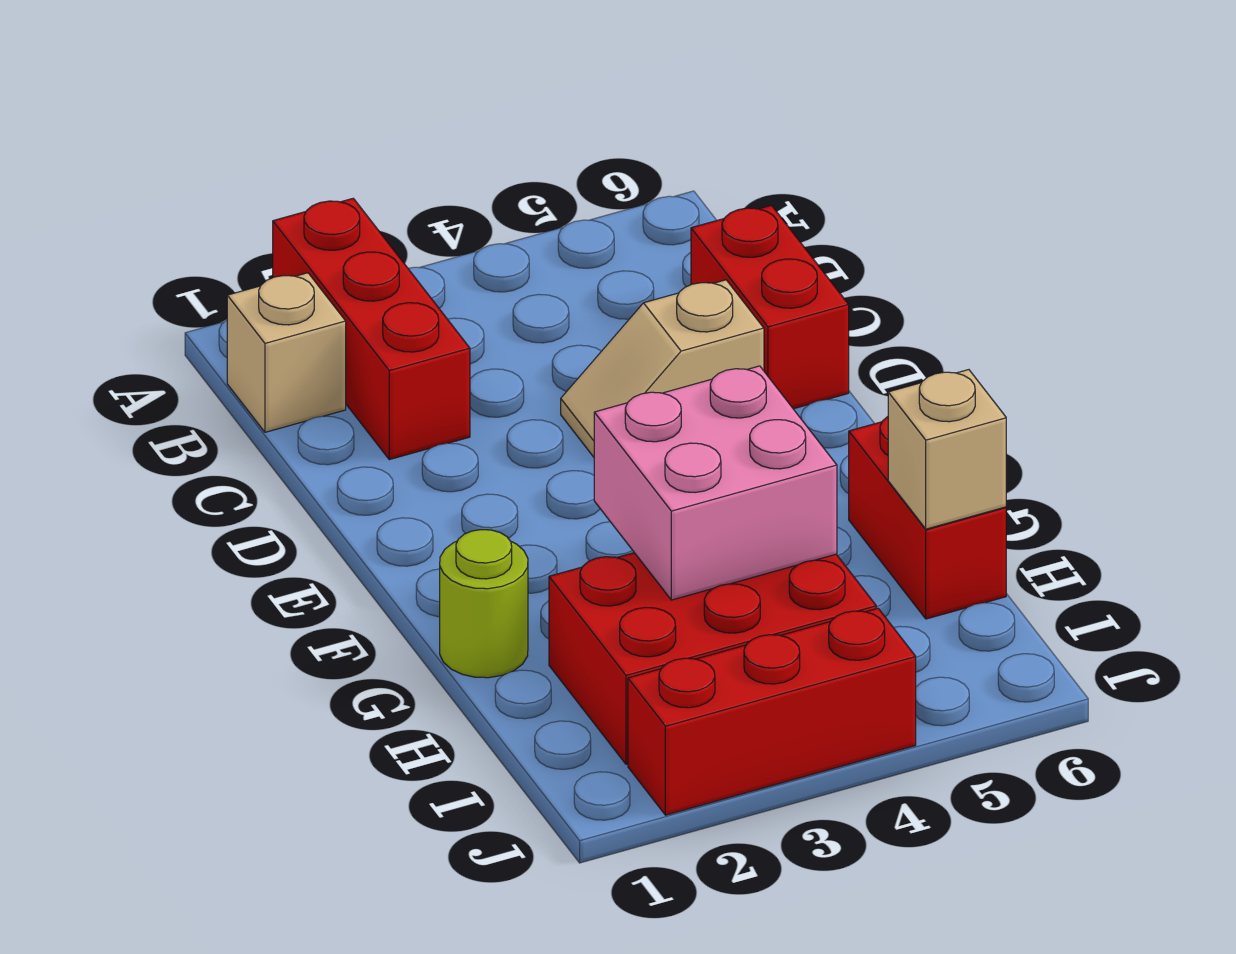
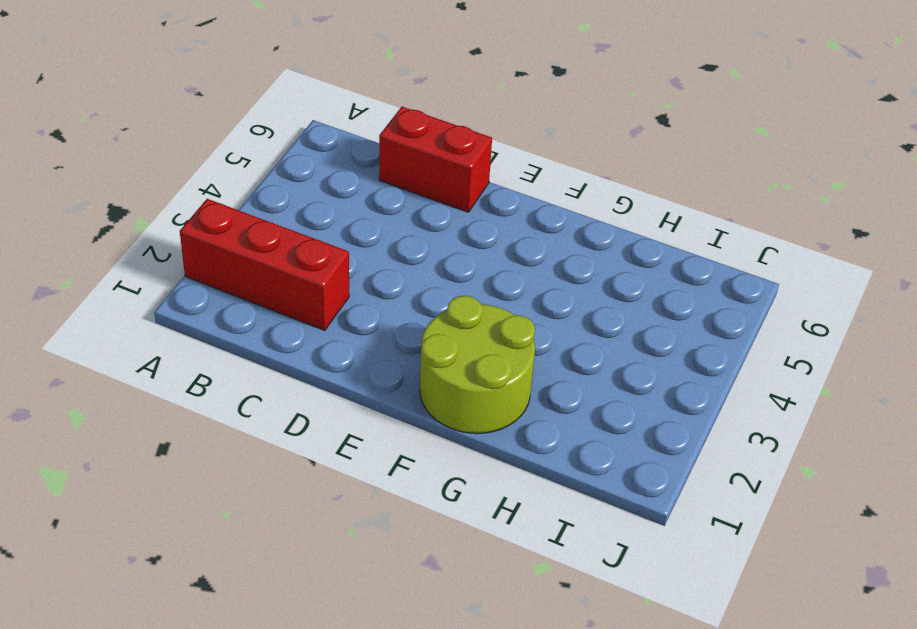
lime 2x2 round brick [420,296,535,434] -> lime 1x1 round brick [440,530,528,678]
none -> tan 1x1 brick [227,273,346,432]
none -> tan 1x2 slope [561,280,764,457]

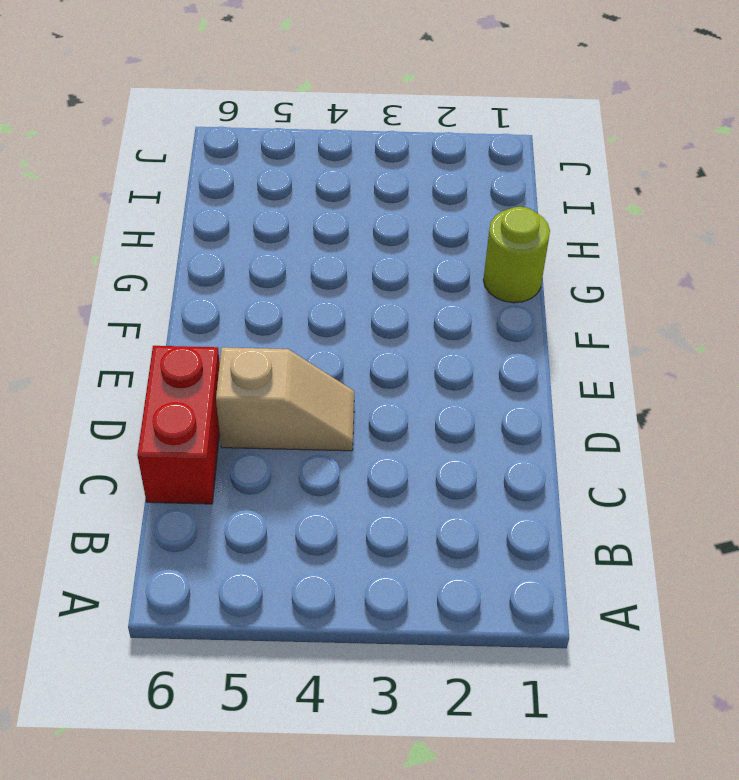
none -> red 1x3 brick [273,198,470,460]
none -> tan 1x1 brick [227,273,346,432]

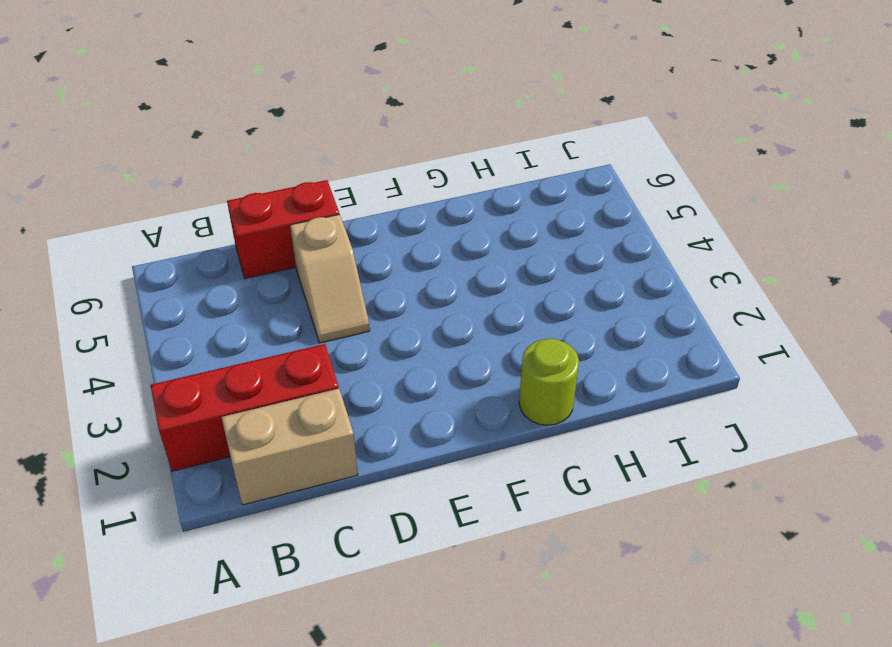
tan 1x2 brick [222,389,358,505] -> tan 1x1 brick [227,273,346,432]
none -> red 1x2 brick [849,417,1006,619]
none -> red 2x3 brick [549,553,876,764]

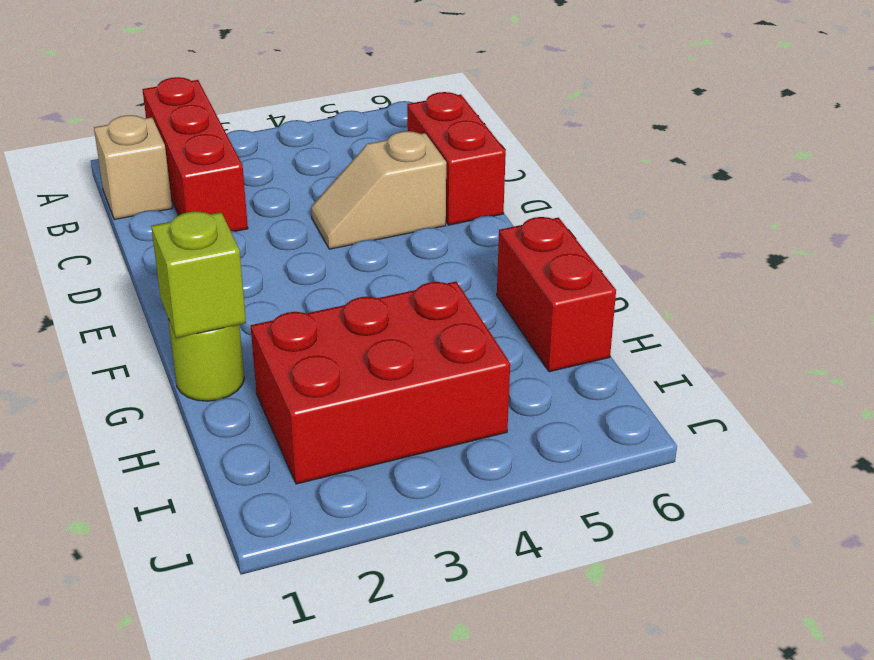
lime 1x1 brick [151,211,246,338] -> none
none -> red 1x3 brick [628,608,916,815]
none -> pink 2x2 brick [594,366,837,600]

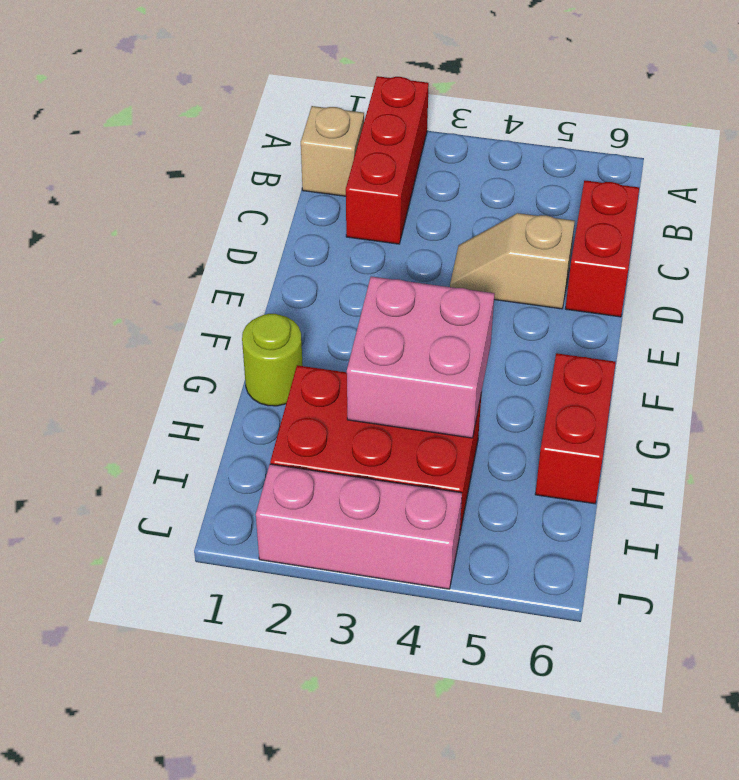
pink 1x3 brick [256,464,462,589] -> red 1x3 brick [628,608,916,815]
none -> tan 1x1 brick [888,370,1006,529]

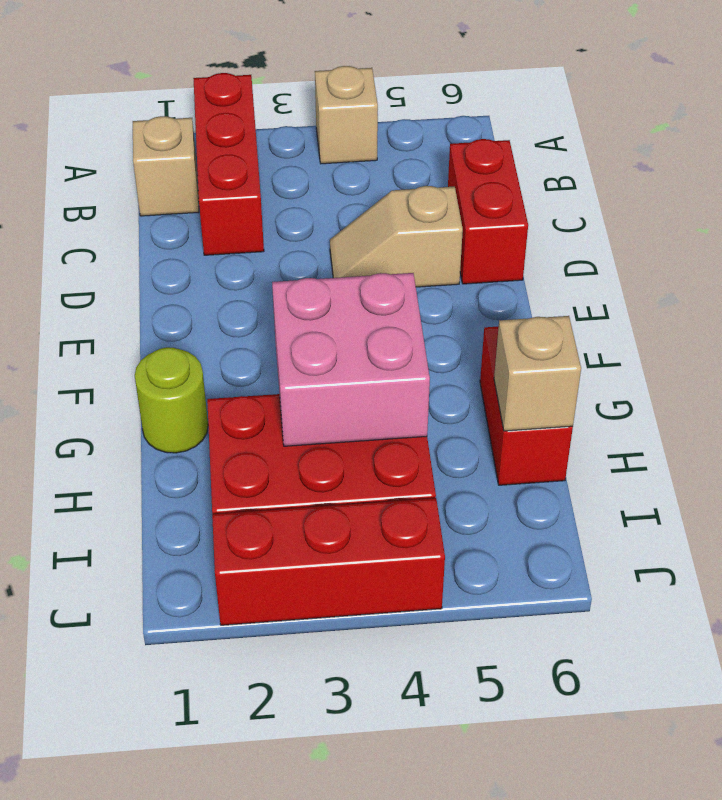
tan 1x1 brick [315,66,378,164] -> none

